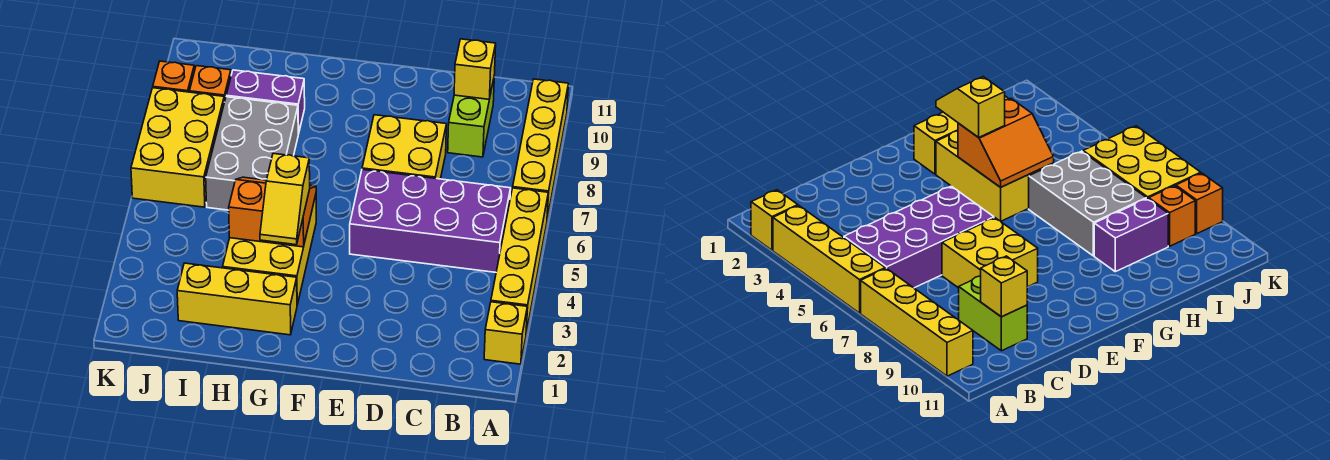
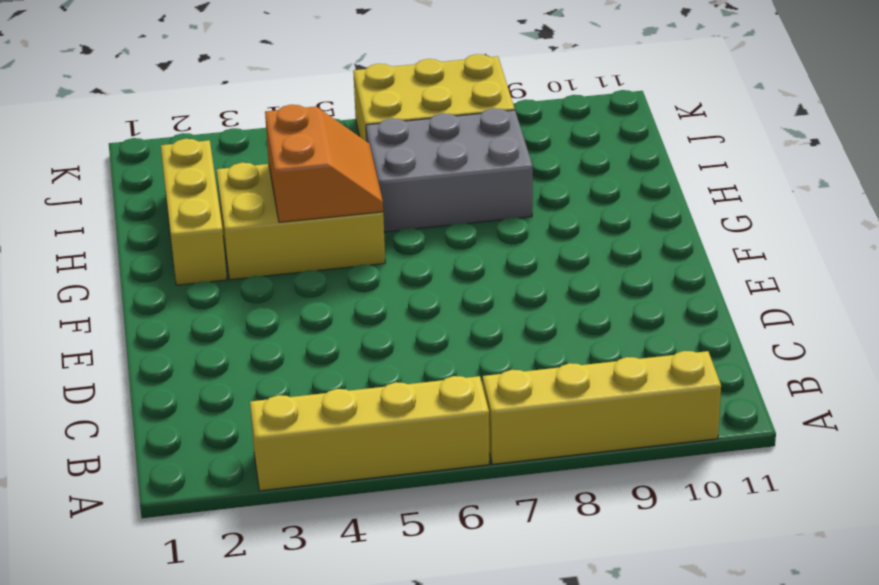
none -> yellow 1x1 brick [484,302,527,364]
none -> purple 2x4 brick [350,170,511,272]
none -> lime 1x2 brick [448,79,494,157]

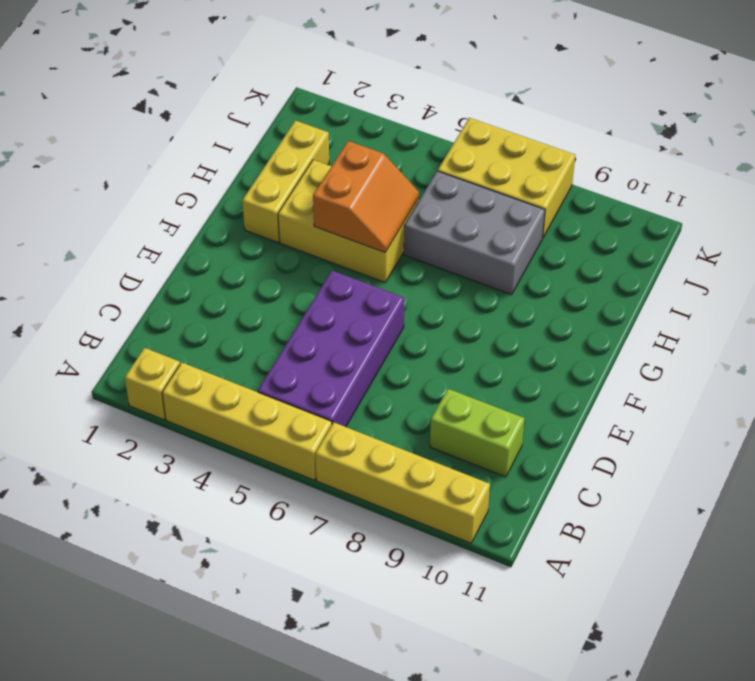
none -> yellow 2x2 brick [362,115,446,179]
none -> purple 1x2 brick [226,70,305,134]
none -> orange 1x1 brick [189,66,231,102]

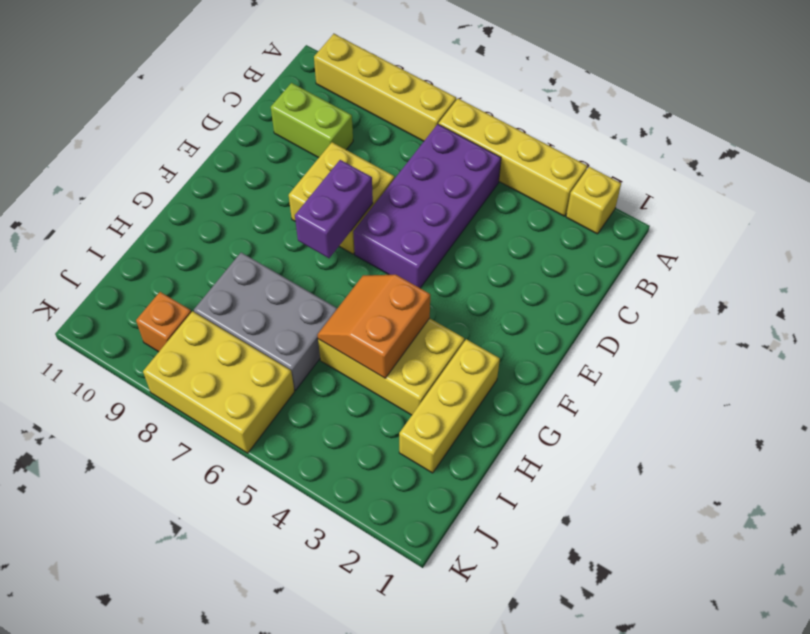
purple 1x2 brick [295,160,373,258] -> purple 1x2 brick moved to [226,70,305,134]
none -> orange 1x1 brick [153,61,194,92]
none -> yellow 1x1 brick [454,39,496,99]
none -> yellow 1x2 slope [260,153,310,245]

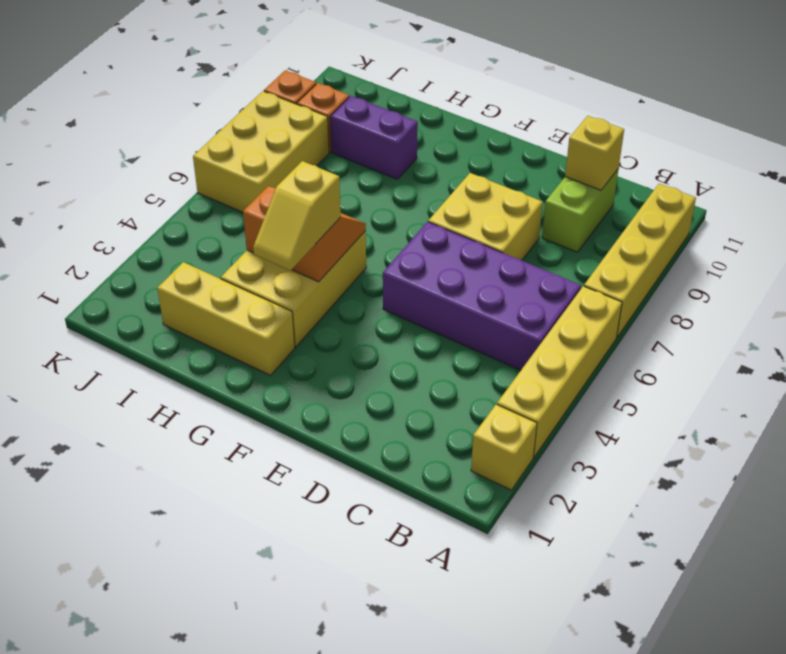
none -> grey 2x3 brick [206,97,298,210]

